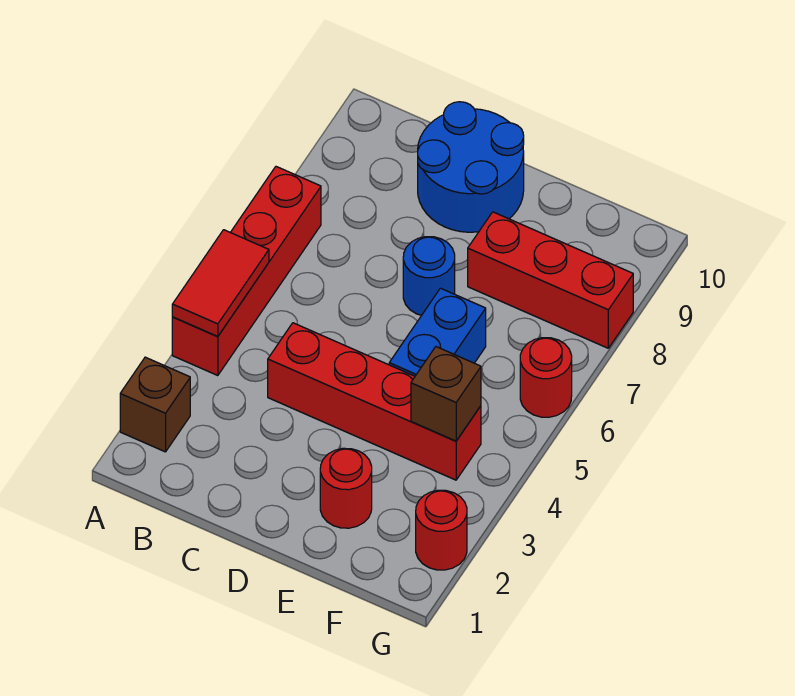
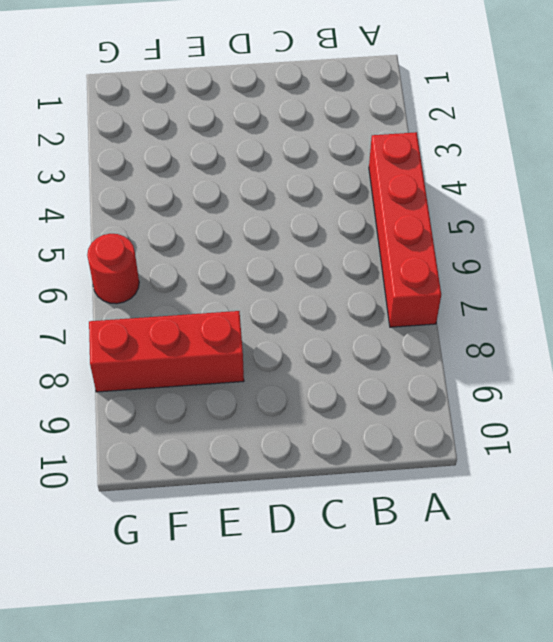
none -> brown 1x1 brick [120,357,190,452]
none -> red 1x4 brick [268,323,481,480]
none -> blue 2x2 round brick [418,102,524,232]

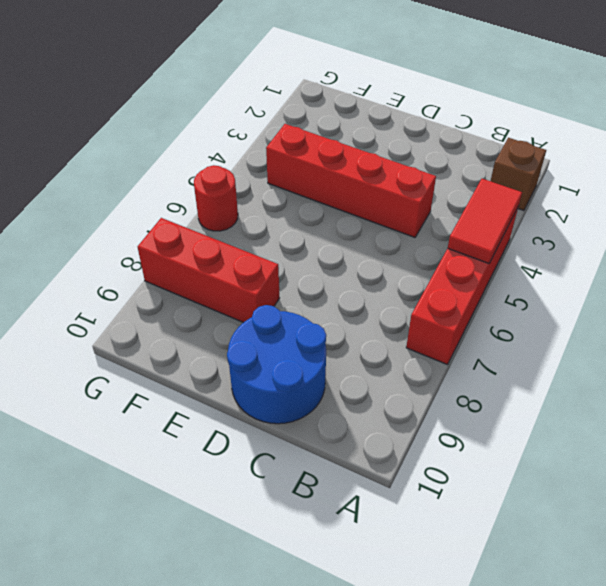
none -> blue 1x1 round brick [403,237,455,315]
none -> red 1x1 round brick [320,448,372,528]
none -> blue 1x2 brick [389,288,486,376]

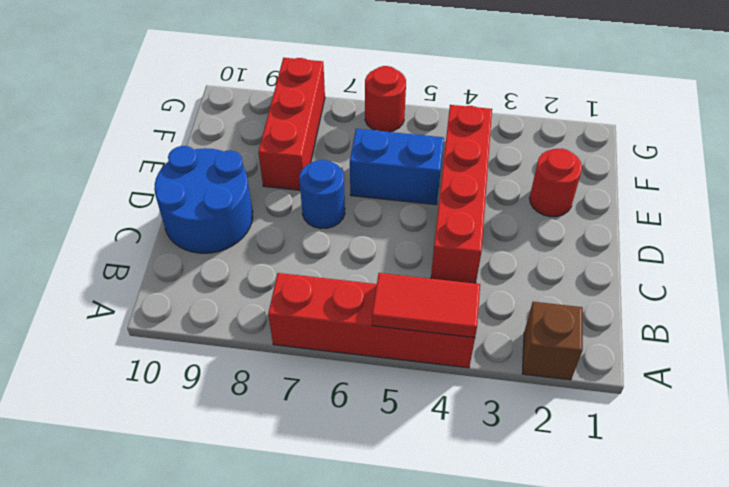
none -> red 1x1 round brick [416,490,467,570]
none -> brown 1x1 brick [411,347,481,441]

